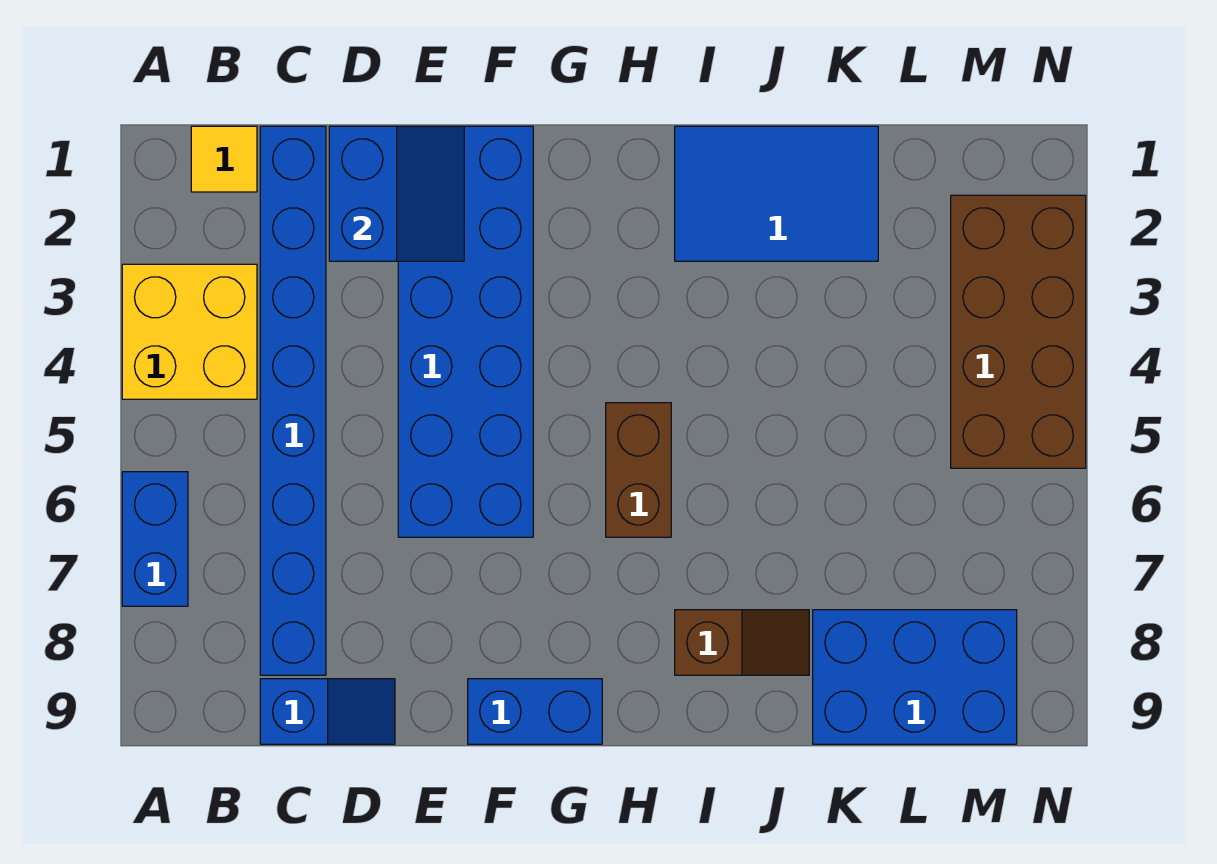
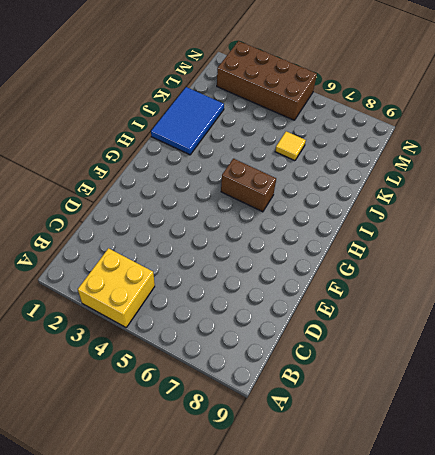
yellow 1x1 tile [275,131,306,161] -> yellow 1x1 tile moved to [191,126,257,192]
none -> blue 1x2 brick [122,472,188,606]
none -> blue 1x8 brick [260,126,326,675]
none -> blue 1x2 slope [260,679,395,744]

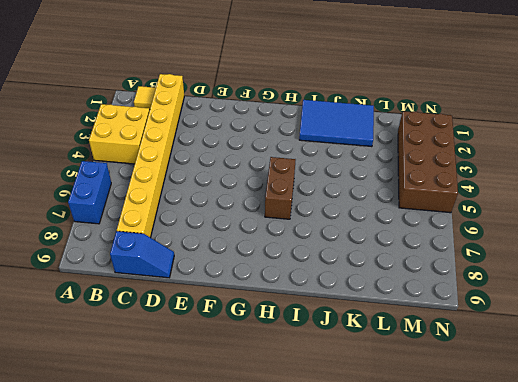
yellow 1x8 brick [117,74,184,238] -> blue 1x8 brick [260,126,326,675]
none -> blue 2x6 brick [398,126,533,537]
none -> blue 1x2 brick [468,679,602,744]
none -> brown 1x2 slope [675,610,809,675]

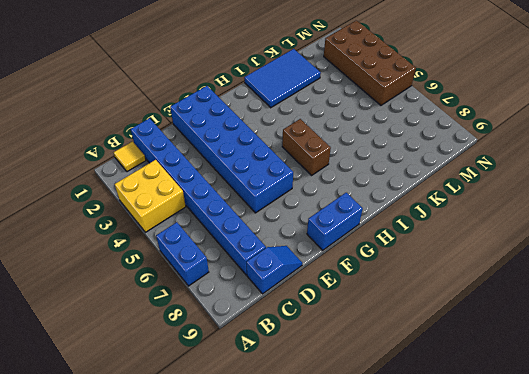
none -> brown 1x2 slope [675,610,809,675]
none -> blue 2x3 brick [813,610,1017,744]
none -> blue 2x2 slope [329,126,464,261]

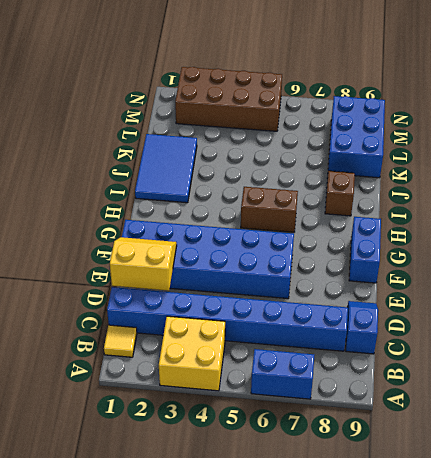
yellow 2x2 slope [110,237,177,291] -> blue 2x2 slope [329,126,464,261]

